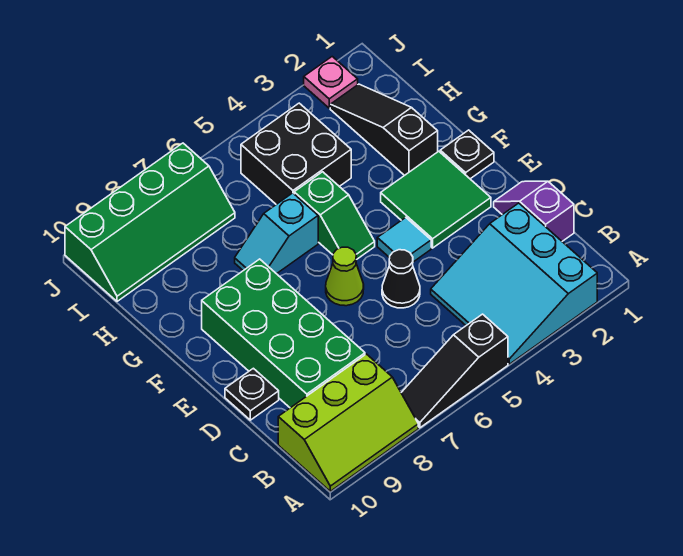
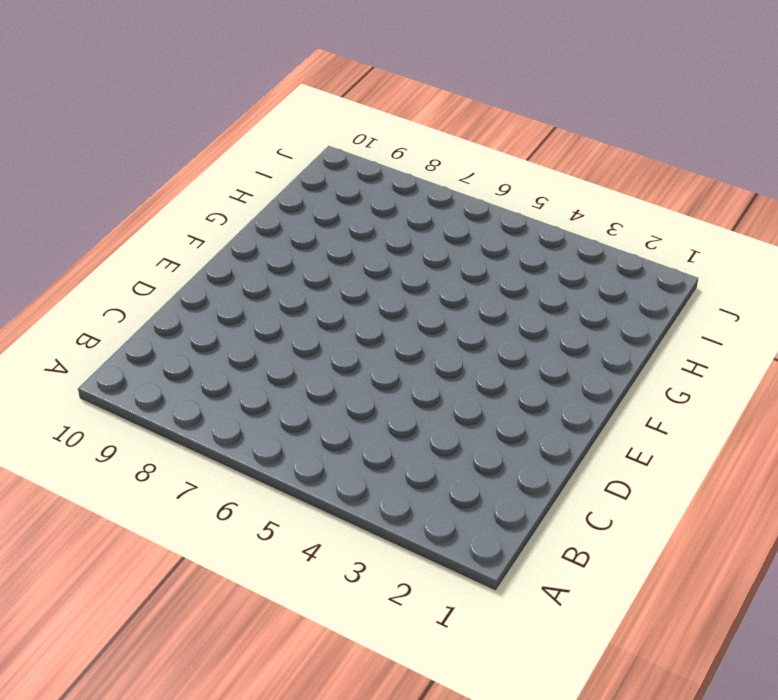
none -> cyan 3x3 slope [431,203,597,364]
none -> black 1x3 slope [401,314,508,428]
none -> lime 2x3 slope [278,354,418,491]

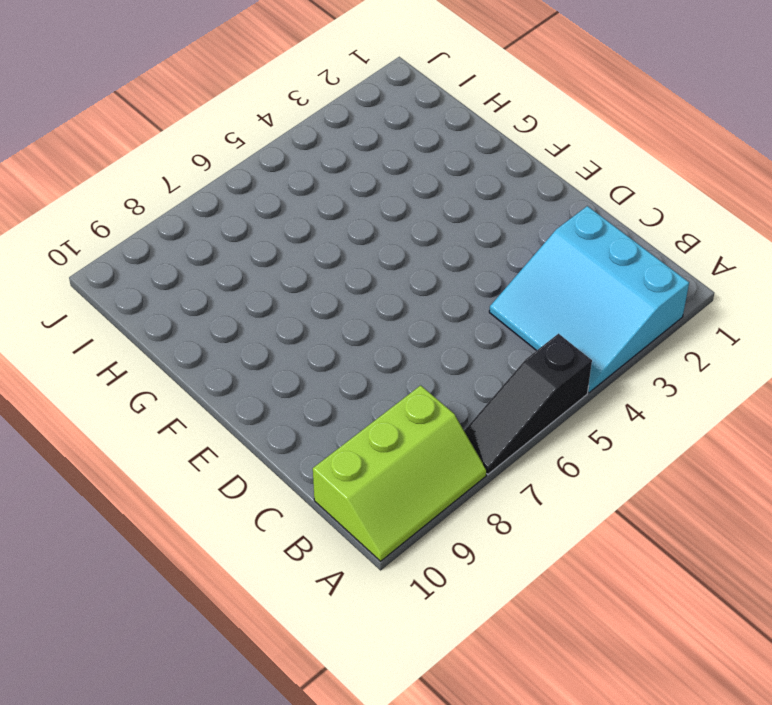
none -> purple 1x2 slope [494,181,574,241]
none -> green 2x4 brick [202,259,365,408]
none -> black 1x1 cone [382,250,420,308]

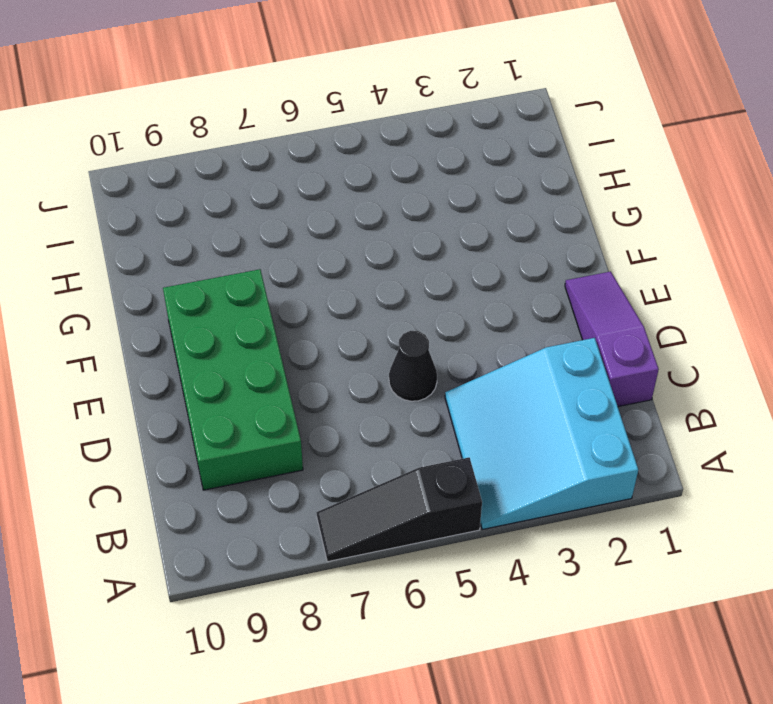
purple 1x3 slope [565,271,659,407] -> purple 1x2 slope [494,181,574,241]
none -> lime 2x3 slope [278,354,418,491]
none -> black 1x1 plate [225,368,279,420]
none -> green 2x2 tile [381,151,491,248]

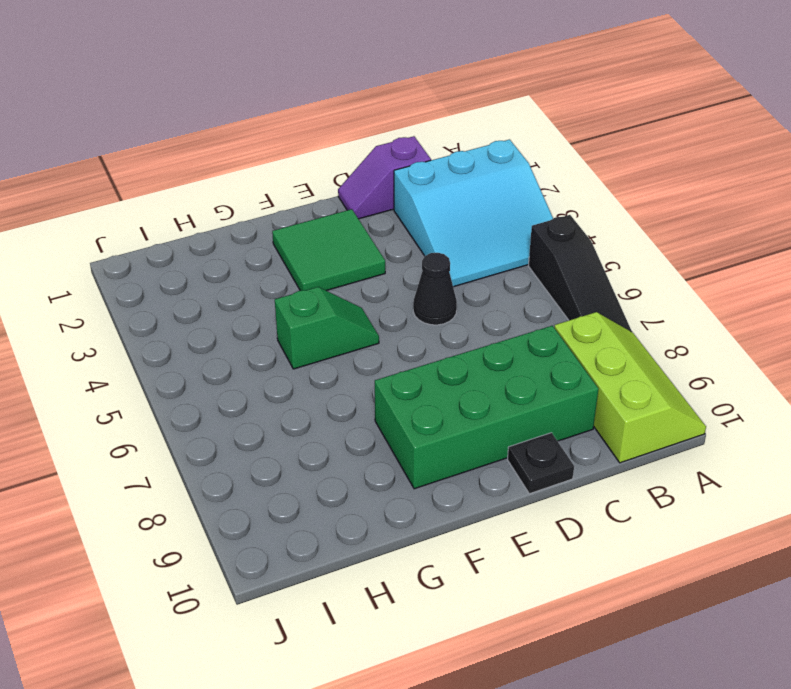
none -> cyan 1x1 tile [377,218,431,262]
none -> lime 1x1 cone [326,247,364,306]
none -> black 1x1 plate [440,130,494,179]

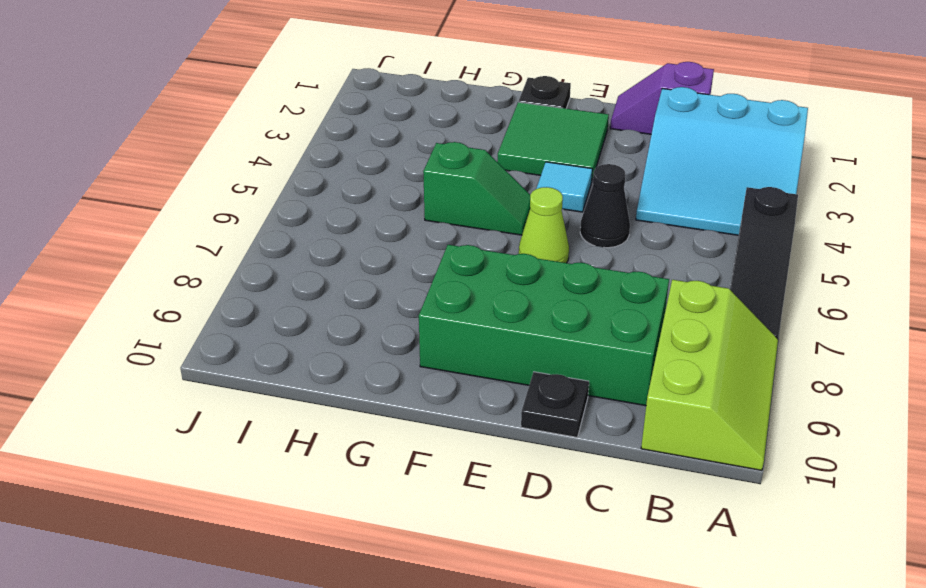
none -> black 1x3 slope [330,84,438,176]
none -> cyan 1x2 slope [235,193,318,274]
none -> black 2x2 brick [241,103,351,204]

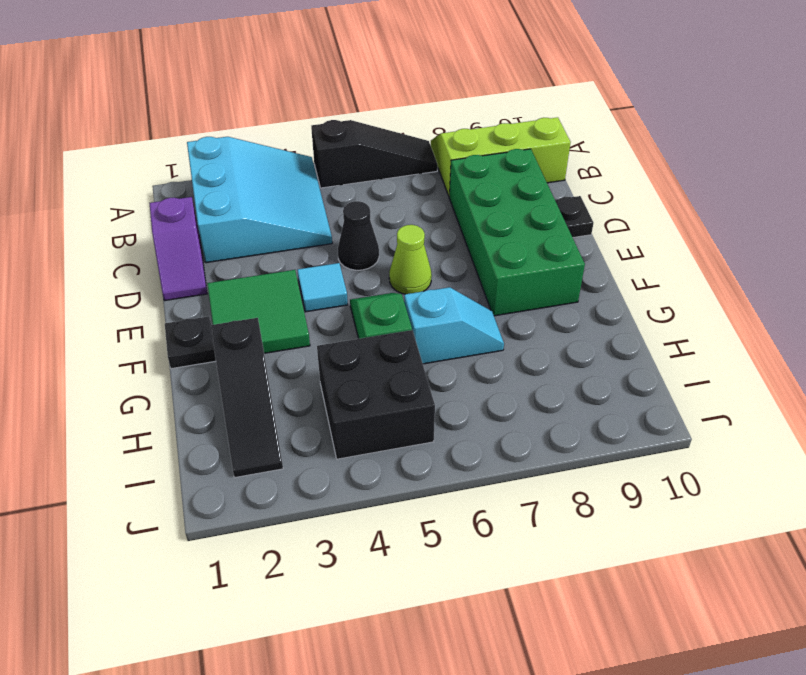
none -> green 2x4 slope [65,143,235,301]
none -> pink 1x1 plate [304,57,358,108]

